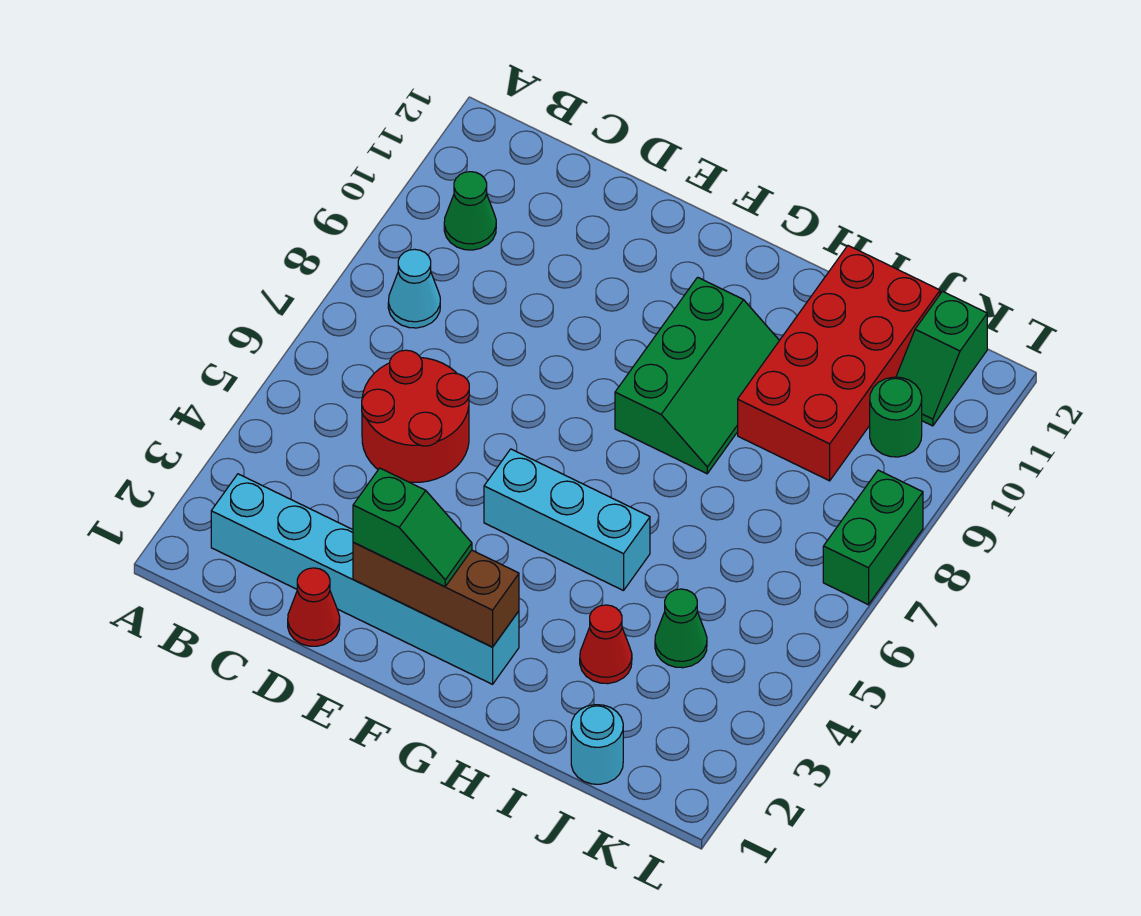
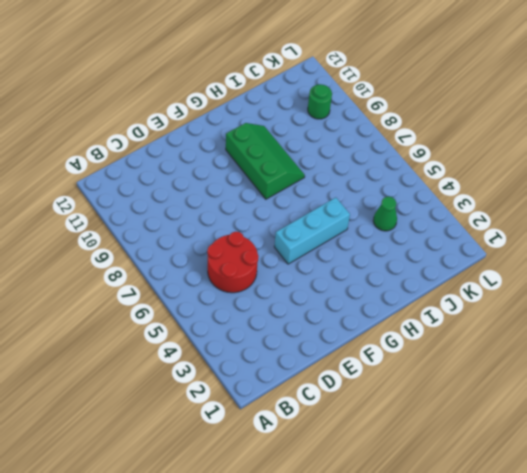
none -> cyan 1x6 brick [211,474,519,684]
none -> cyan 1x1 cone [388,249,440,328]
none -> green 1x1 cone [444,172,496,250]

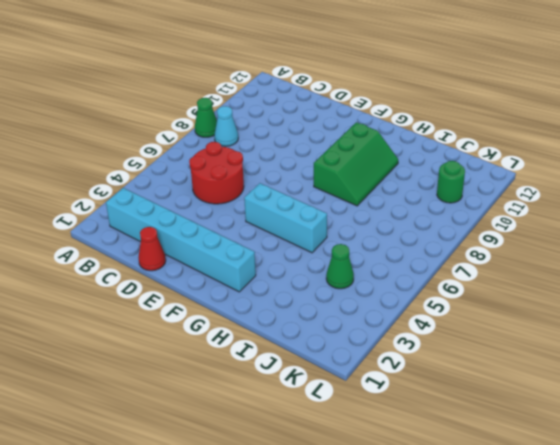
green 1x1 cone [195,98,217,137] -> green 1x1 cone moved to [444,172,496,250]
none -> red 1x1 cone [580,605,632,684]
none -> red 2x4 brick [738,246,940,481]
none -> cyan 1x1 round brick [571,705,623,784]

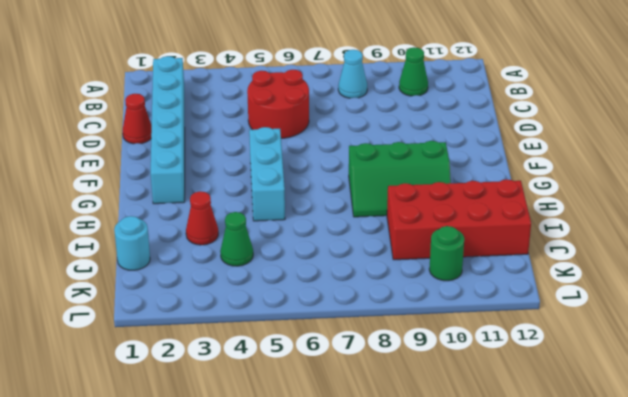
none -> green 1x2 slope [896,291,987,426]
none -> green 1x2 brick [823,470,923,605]
none -> brown 1x3 brick [353,542,519,647]

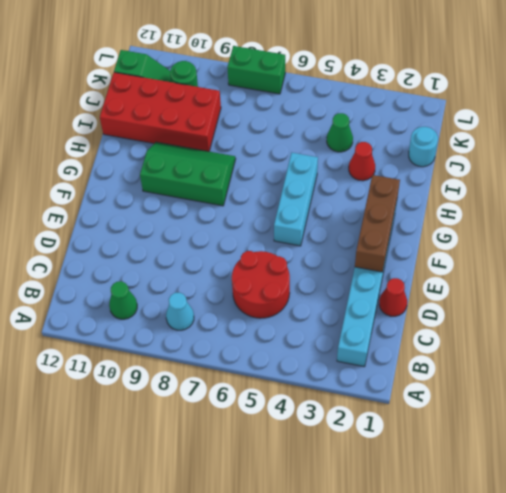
none -> green 1x2 slope [353,468,472,586]

